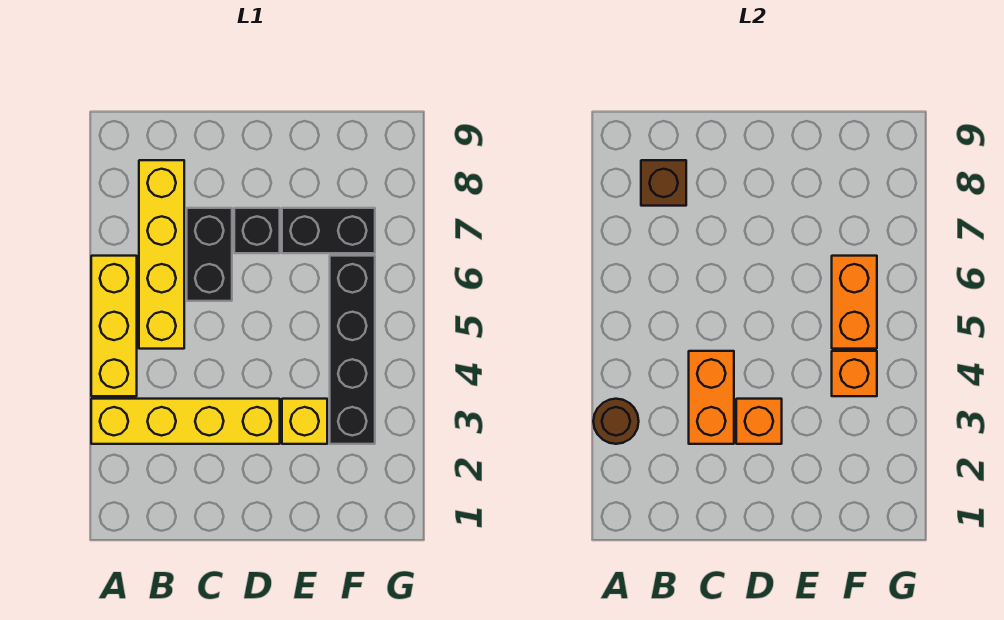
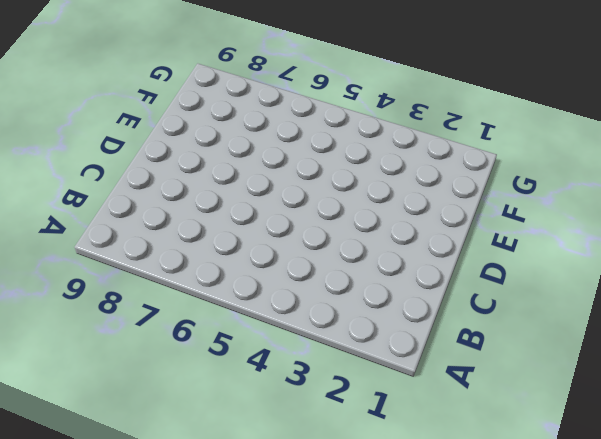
none -> yellow 1x4 brick [91,399,280,444]
none -> yellow 1x3 brick [91,256,137,396]
none -> yellow 1x4 brick [139,160,184,349]

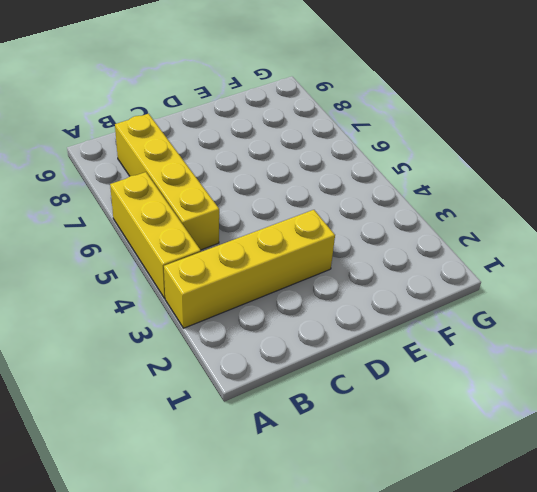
none -> black 1x2 brick [187,208,232,301]
none -> black 1x1 brick [234,208,280,253]
none -> yellow 1x1 brick [282,399,327,444]

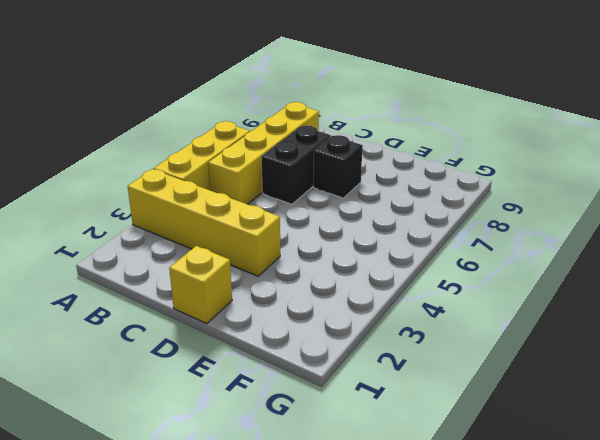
yellow 1x1 brick [169,246,232,324] -> yellow 1x1 brick moved to [282,399,327,444]
none -> black 1x2 brick [282,208,375,253]
none -> black 1x4 brick [330,256,375,444]
none -> brown 1x1 round brick [593,399,639,444]

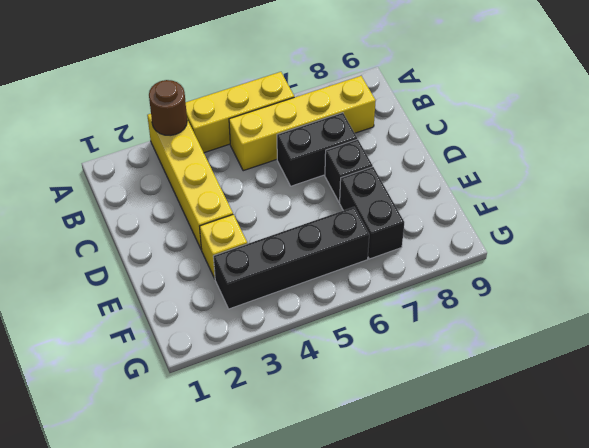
none -> brown 1x1 brick [641,160,686,206]
none -> orange 1x2 brick [689,351,734,444]
none -> orange 1x1 brick [736,399,782,444]

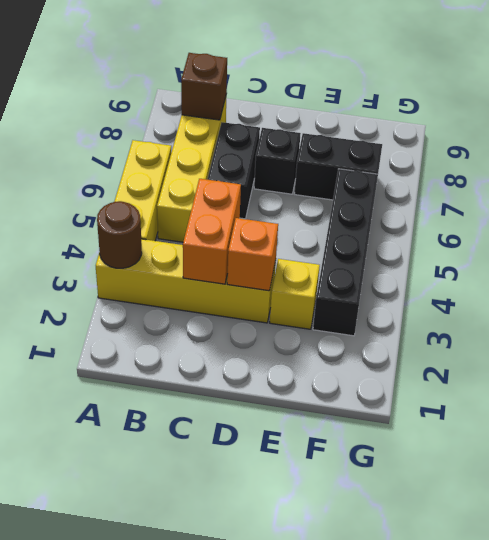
none -> orange 1x1 brick [832,351,877,396]
none -> orange 1x2 brick [832,256,877,349]

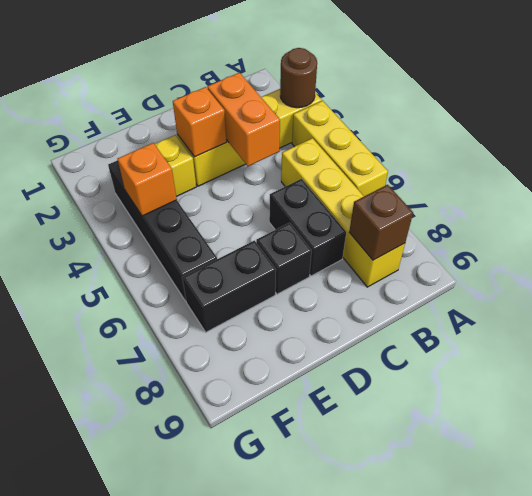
none -> orange 1x2 brick [832,256,877,349]

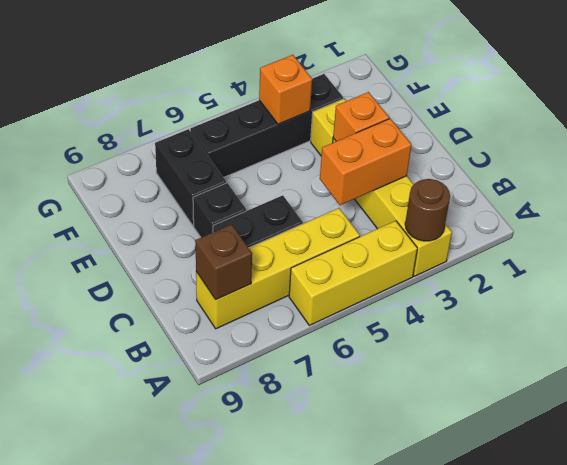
none -> orange 1x2 brick [832,256,877,349]

